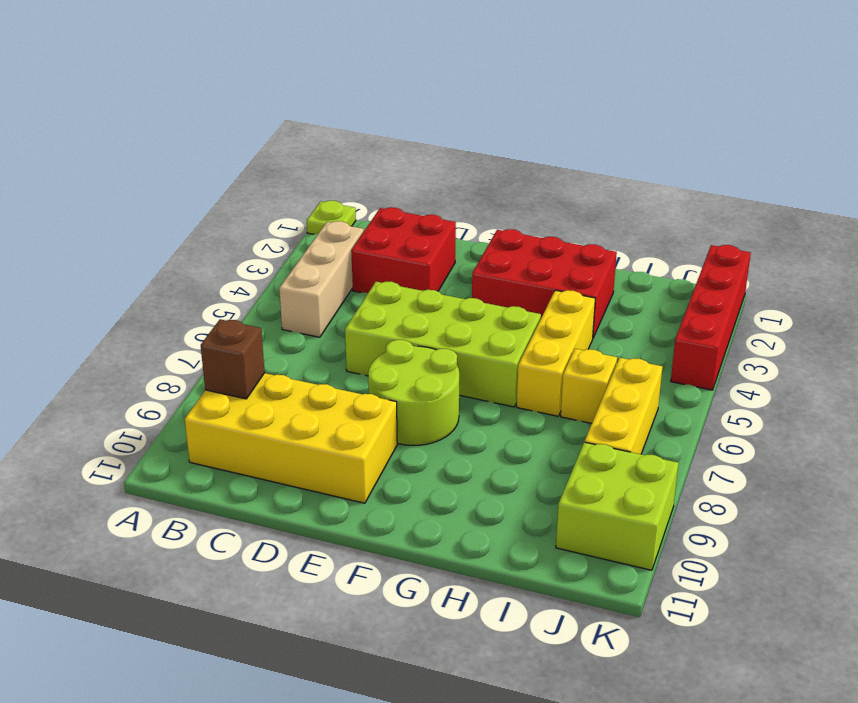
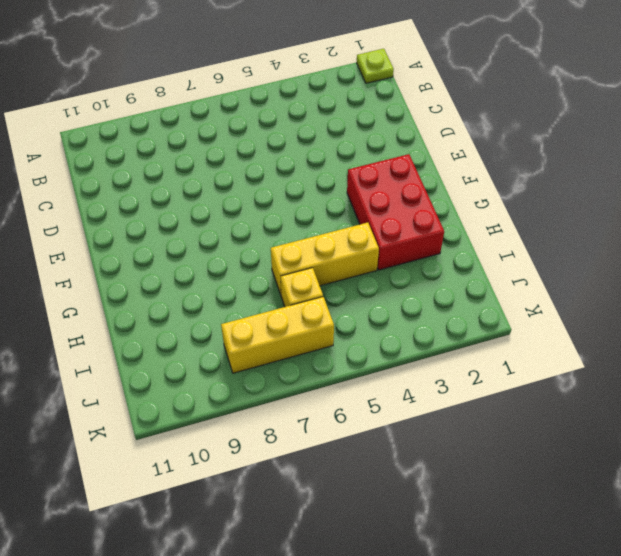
none -> tan 1x3 brick [279,221,364,337]
none -> yellow 2x4 brick [185,373,397,503]
none -> red 2x2 brick [351,207,456,293]

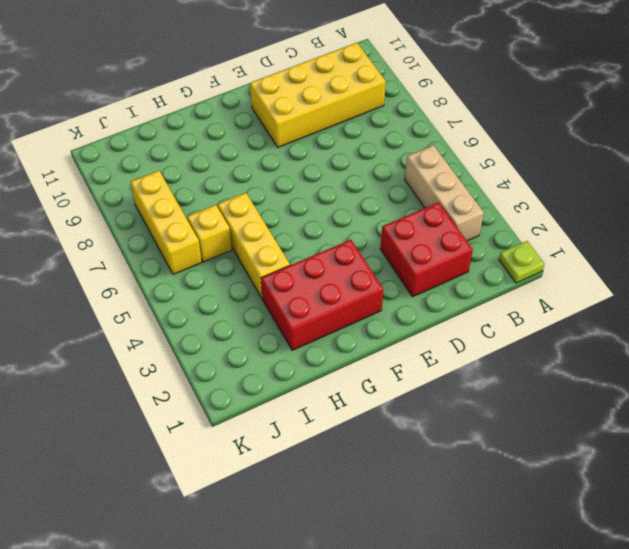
none -> lime 2x4 brick [345,282,541,407]
none -> lime 2x2 round brick [368,340,459,445]
none -> lime 2x2 brick [556,442,679,570]

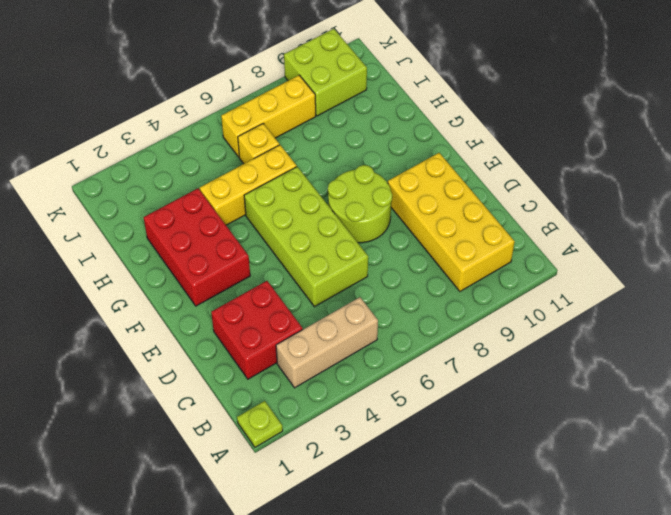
none -> red 1x4 brick [671,245,751,390]
none -> brown 1x1 brick [201,319,265,399]

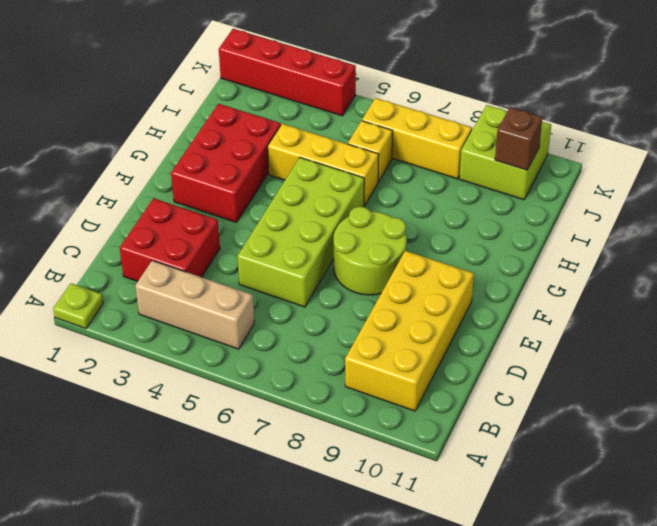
brown 1x1 brick [495,108,542,170] -> brown 1x1 brick moved to [201,319,265,399]

